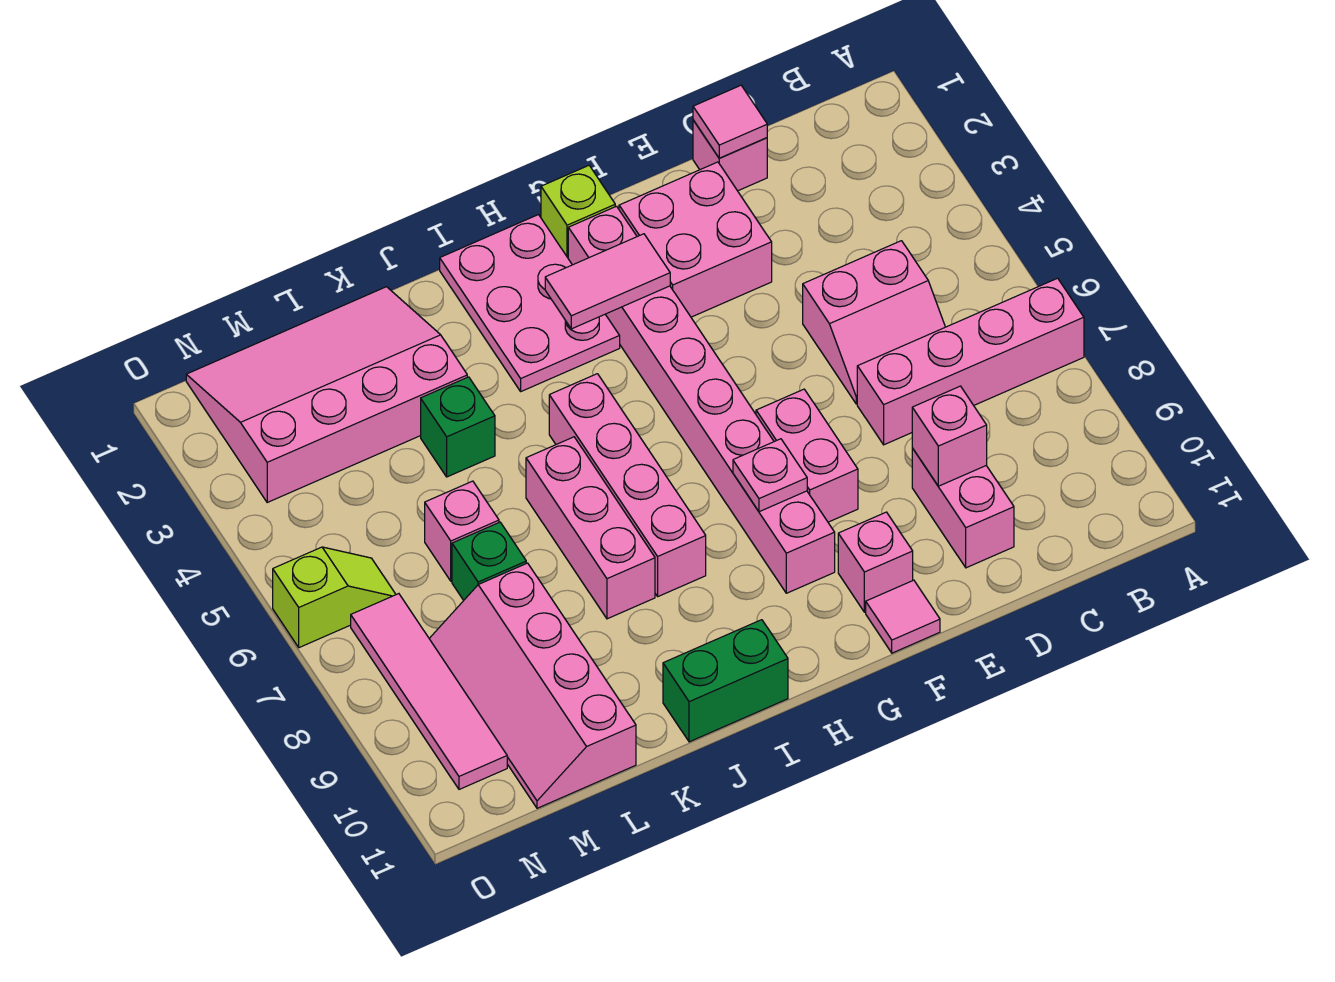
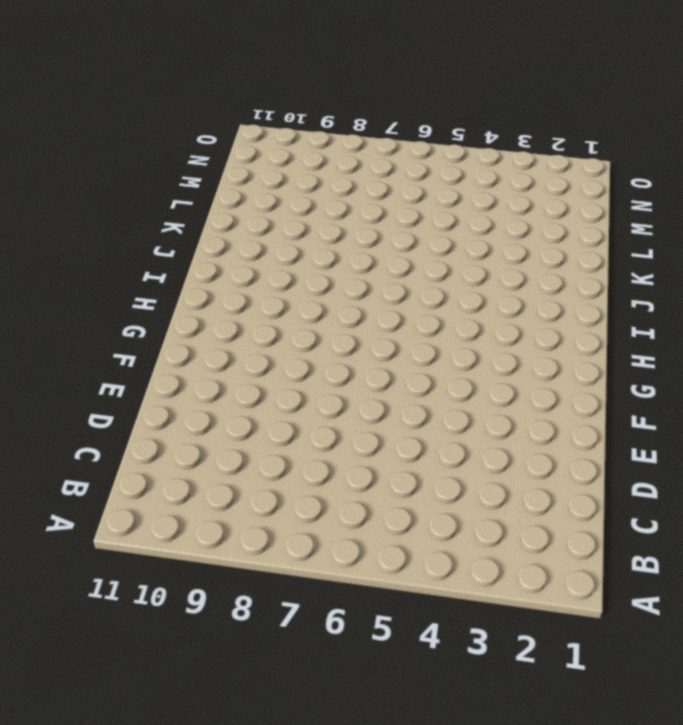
none -> pink 1x4 brick [857,278,1084,445]
none -> pink 2x2 slope [803,241,945,404]
none -> pink 1x1 brick [693,120,767,191]

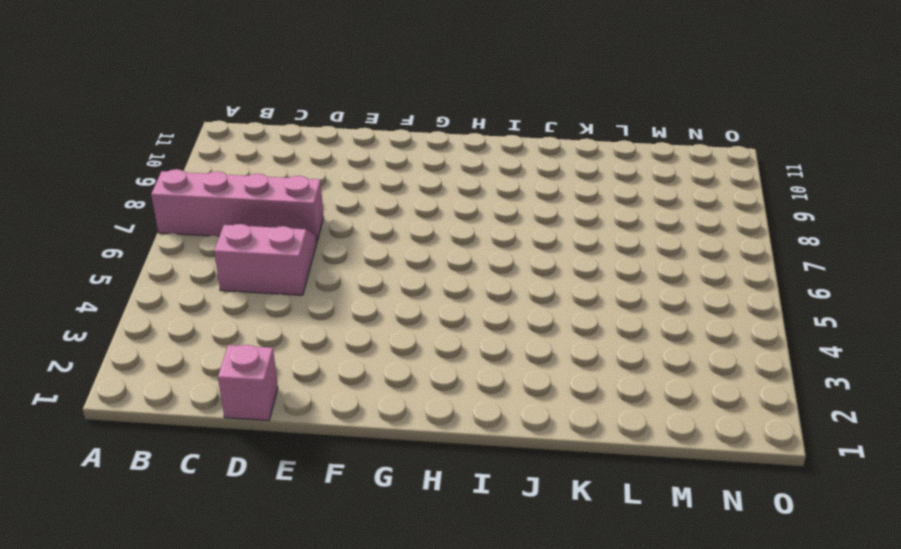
none -> pink 1x2 brick [912,448,1014,568]
none -> pink 2x2 brick [619,162,772,317]
none -> pink 1x2 brick [756,389,858,522]

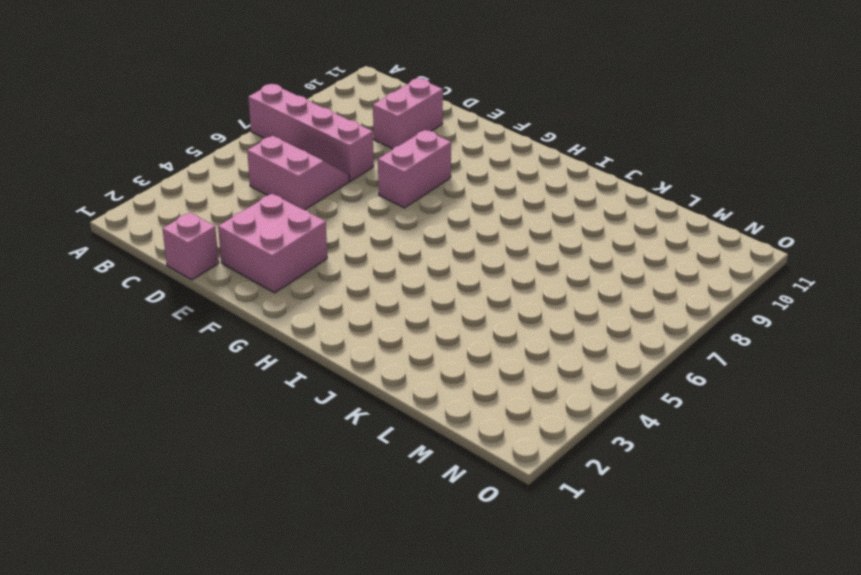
none -> pink 1x1 brick [838,512,913,612]
none -> pink 1x1 tile [866,580,940,653]
none -> lime 1x1 brick [541,166,615,258]

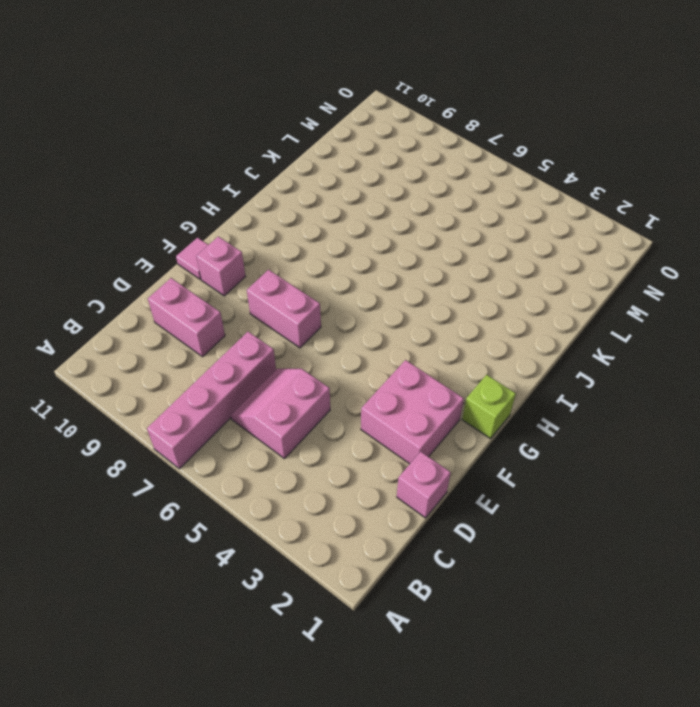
none -> pink 1x8 brick [568,206,835,593]
none -> pink 2x3 plate [440,215,620,391]
none -> pink 1x4 brick [549,374,706,596]

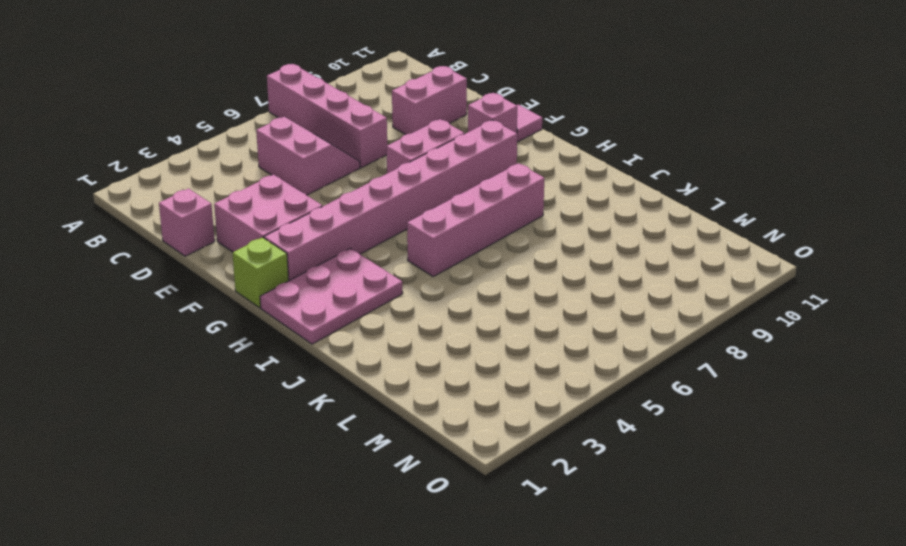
none -> green 1x2 brick [663,620,788,742]
none -> pink 1x3 brick [526,437,655,619]
none -> pink 3x4 slope [186,287,467,502]

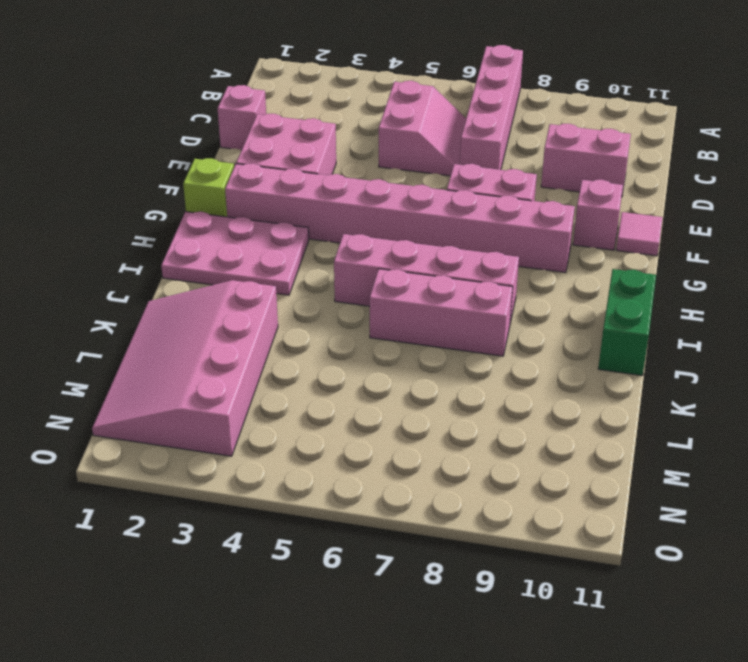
none -> green 1x1 brick [421,377,495,477]
none -> pink 1x1 brick [425,481,499,581]
none -> green 1x1 brick [452,522,526,600]

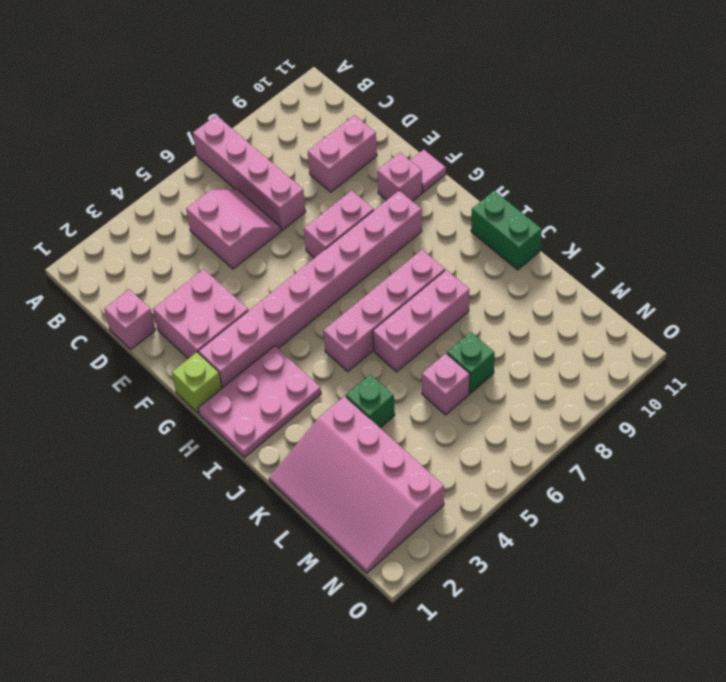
none -> pink 2x4 slope [429,563,636,808]
none -> lime 1x2 slope [273,547,396,648]
none -> pink 1x4 tile [351,594,507,789]

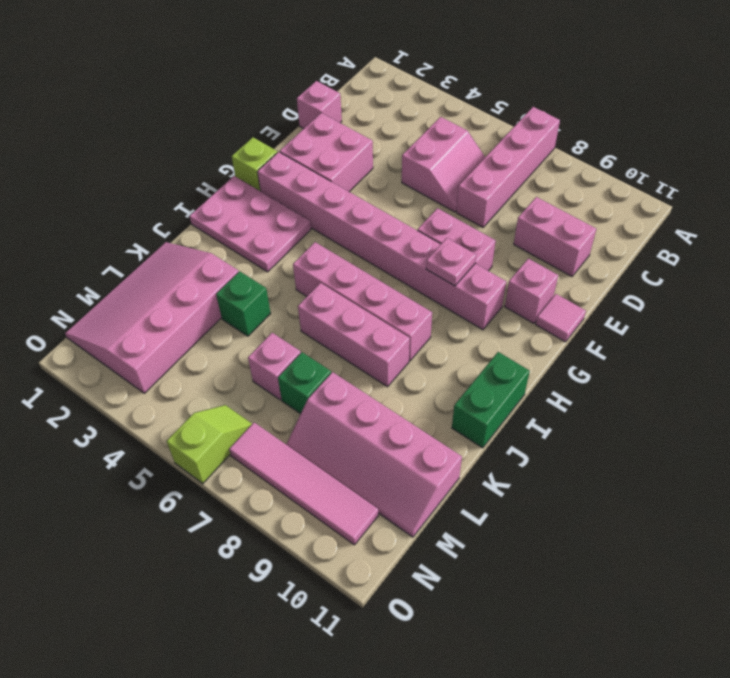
none -> pink 1x1 tile [693,85,767,158]
none -> pink 1x1 brick [912,386,987,486]
none -> pink 1x2 tile [545,234,670,329]

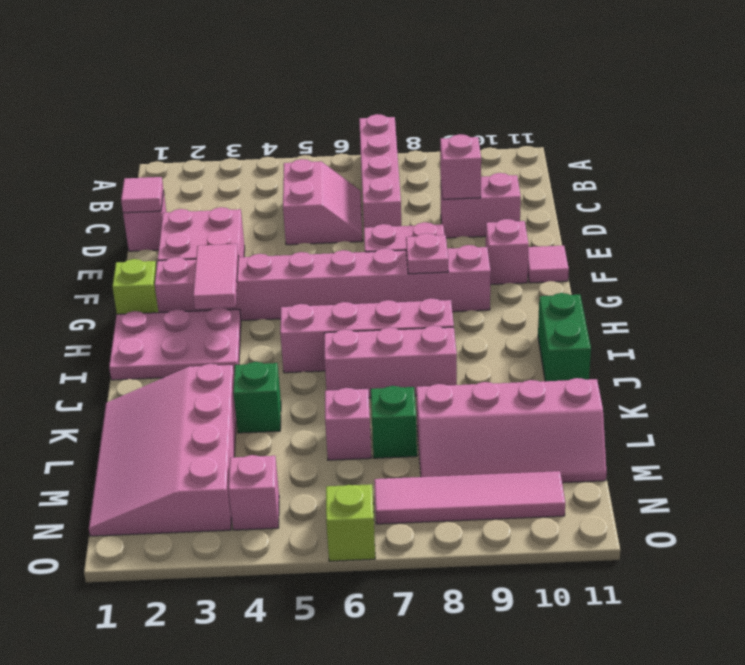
pink 1x1 brick [228,455,279,530] -> none

